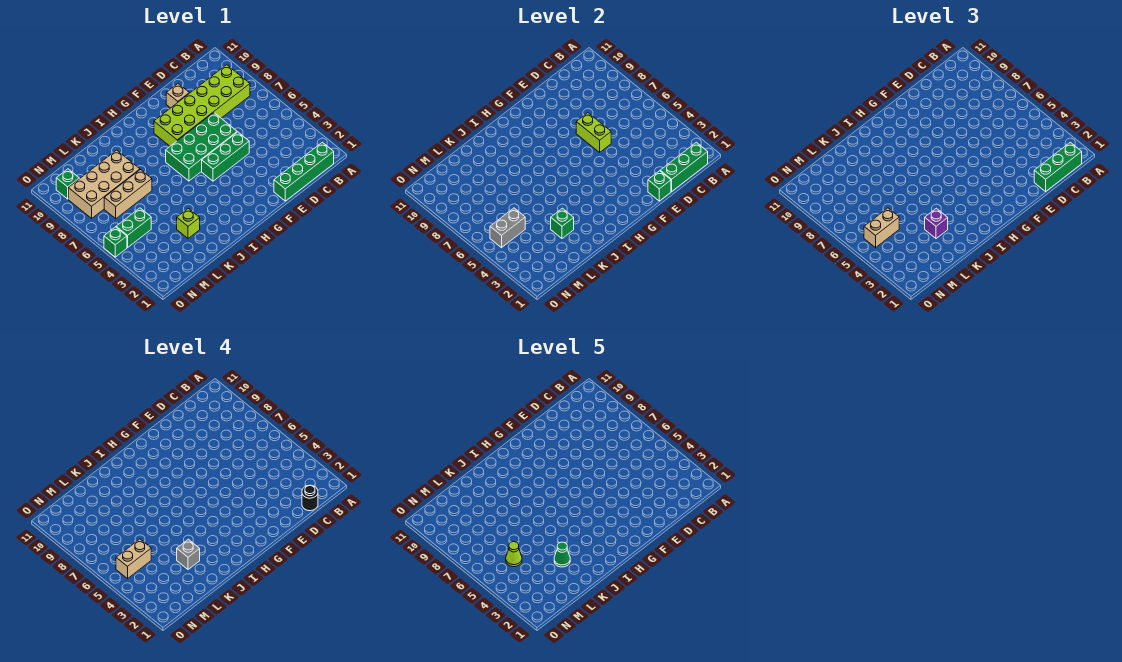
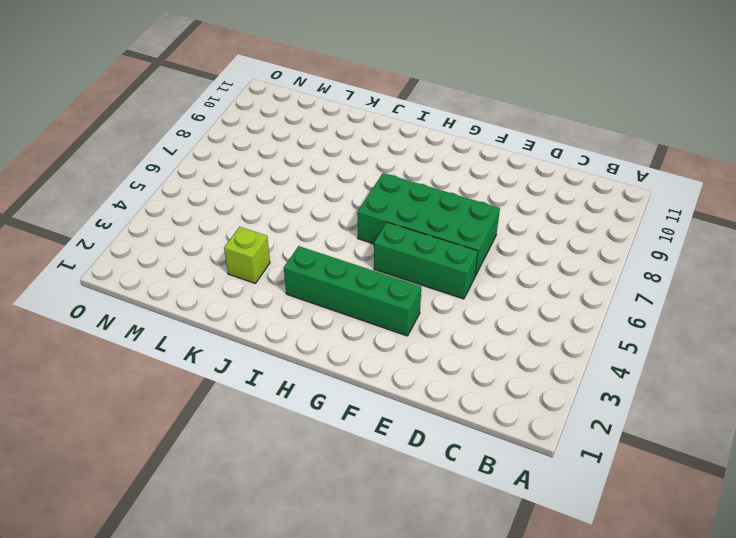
green 1x4 brick [284,246,421,336] -> green 1x4 brick moved to [274,142,334,201]
none -> lime 2x6 brick [154,65,250,146]
none -> tan 1x1 brick [166,84,189,108]
none -> tan 1x3 brick [104,170,152,219]

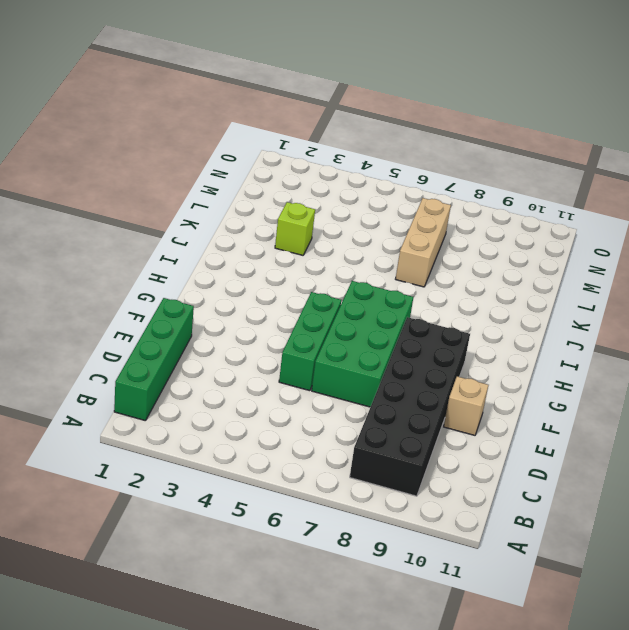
black 2x6 brick [350,317,470,496] -> lime 2x6 brick [154,65,250,146]
none -> tan 2x4 brick [68,150,140,218]
none -> green 1x2 brick [116,208,151,248]
none -> green 1x1 brick [56,169,79,199]

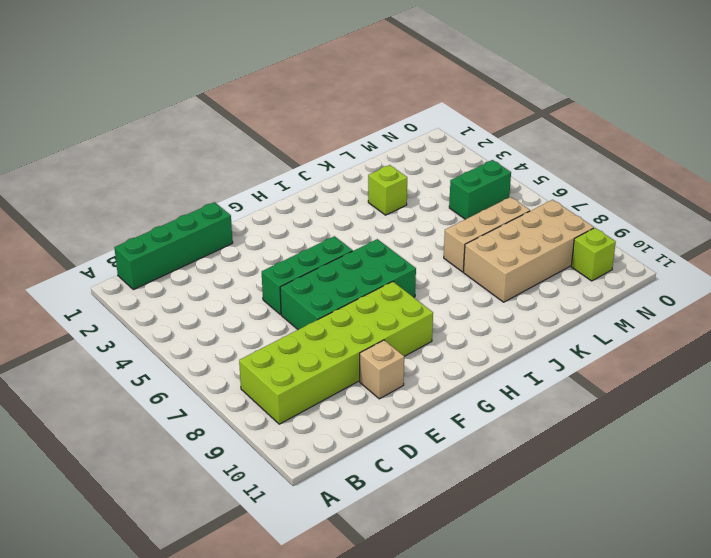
lime 1x1 brick [571,228,616,281] -> green 1x1 brick [56,169,79,199]
none -> green 1x1 brick [104,227,127,257]
none -> green 1x3 brick [660,142,708,191]
none -> green 1x1 brick [648,171,671,201]

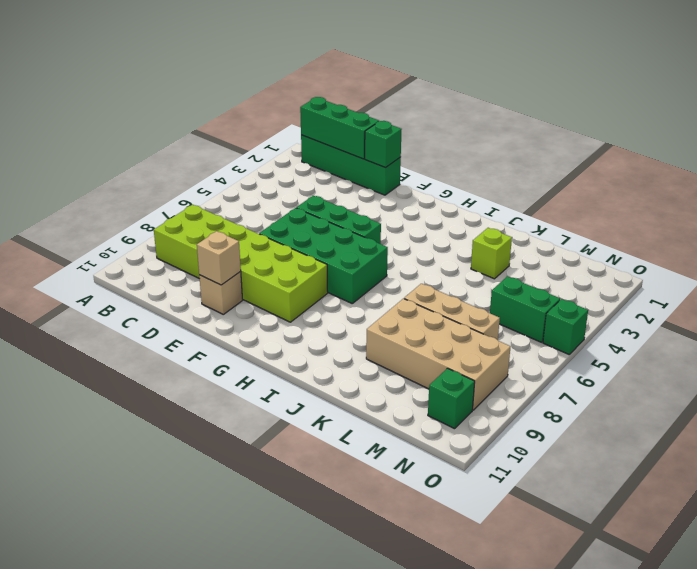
tan 1x1 brick [197,231,241,285] -> none
none -> lime 1x2 brick [576,113,611,152]
none -> green 1x1 brick [551,208,574,239]
none -> grey 1x2 brick [490,208,525,248]

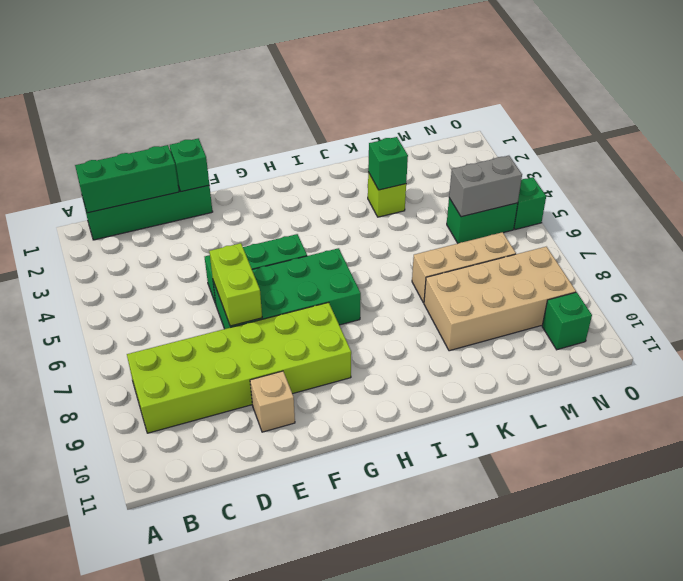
none -> green 1x3 brick [1034,142,1082,191]
none -> purple 1x1 brick [925,208,948,239]
none -> tan 1x2 brick [864,208,899,248]

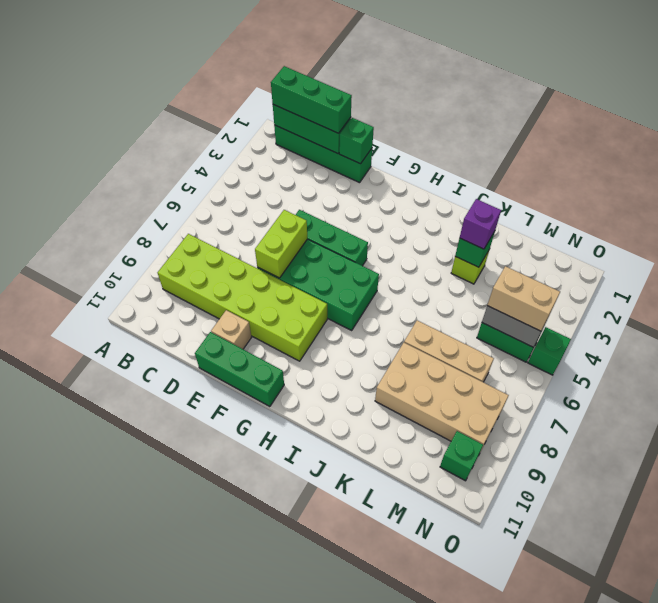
green 1x3 brick [195,332,284,407] -> none
none -> black 1x1 round brick [302,485,318,511]
none -> grey 1x1 brick [177,539,200,570]
none -> tan 1x2 brick [116,539,151,579]

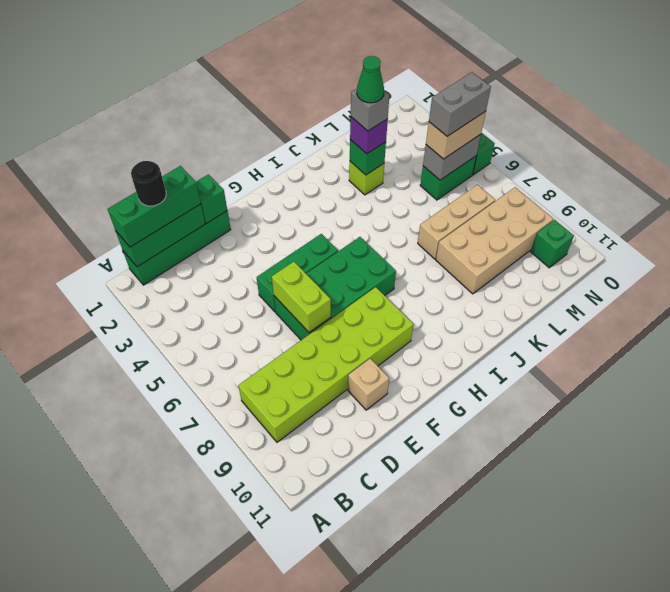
grey 1x2 brick [429,72,491,136] -> tan 1x2 brick [116,539,151,579]
none -> lime 1x1 cone [506,542,522,567]

